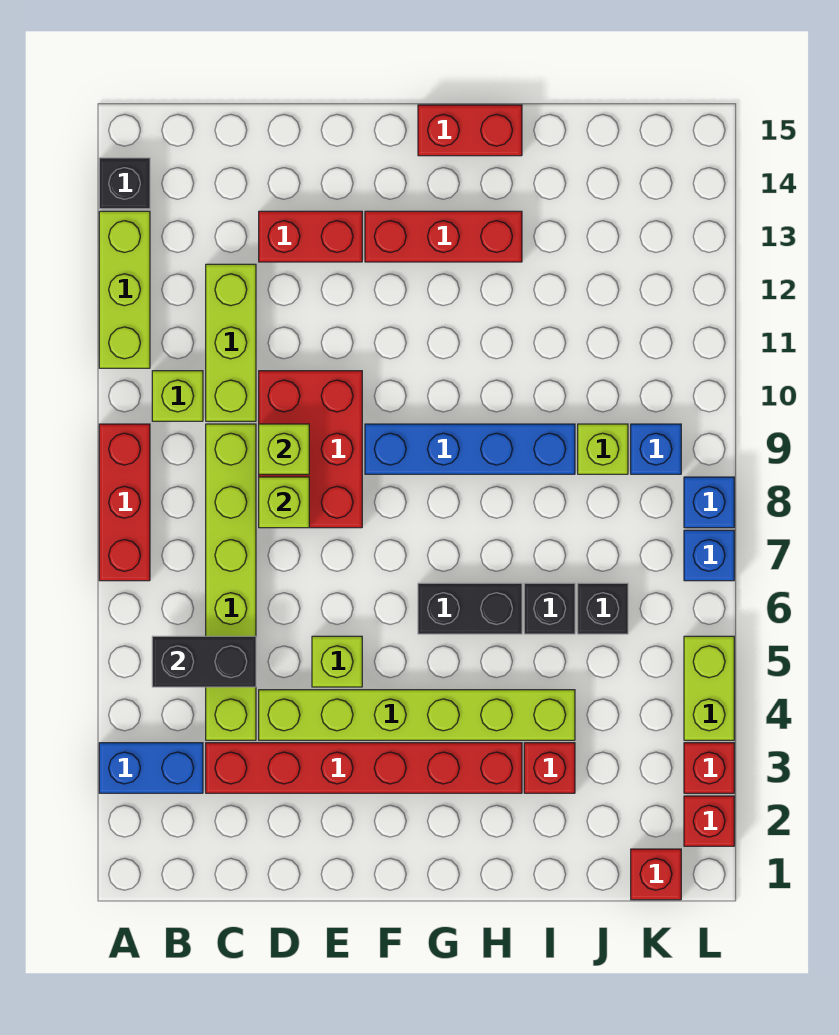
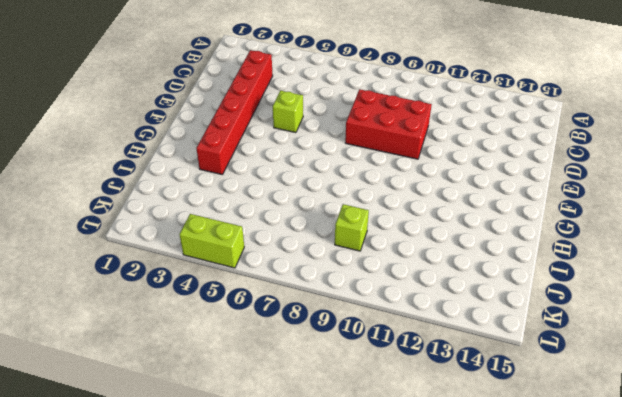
none -> blue 1x2 brick [99,743,203,793]
none -> red 1x3 brick [99,424,150,581]
none -> lime 1x3 brick [99,211,150,368]
none -> black 1x1 brick [99,158,150,209]

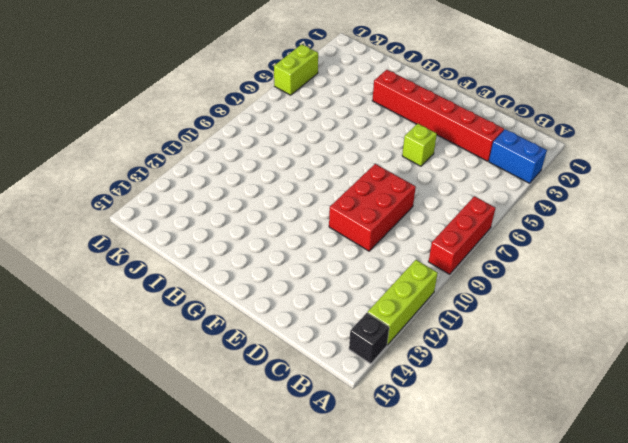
none -> lime 1x1 brick [152,371,203,421]
none -> lime 1x6 brick [206,424,256,740]
none -> lime 1x3 brick [206,264,256,421]
none -> lime 1x6 brick [259,690,575,740]

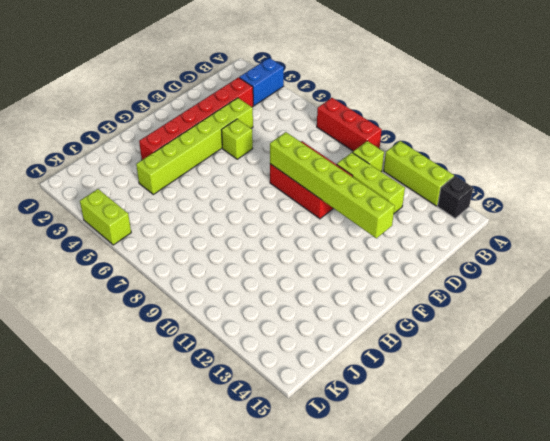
lime 1x6 brick [270,132,395,238] -> lime 1x6 brick moved to [206,424,256,740]
none -> red 1x2 brick [259,211,362,262]
none -> blue 1x4 brick [365,424,575,474]
none -> red 1x3 brick [365,211,522,262]
none -> black 1x2 brick [418,583,522,634]

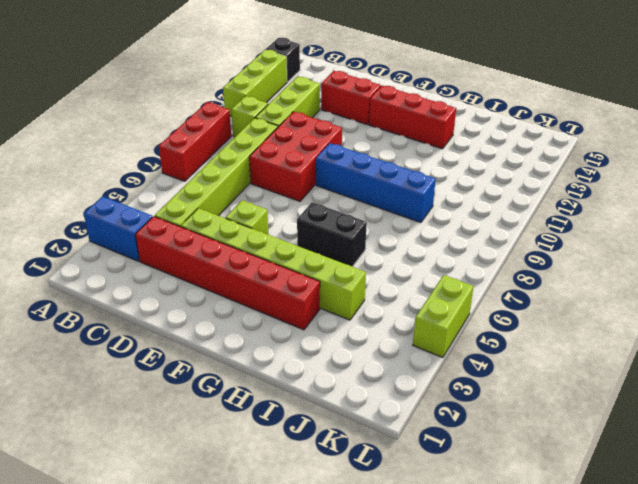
none -> red 1x2 brick [418,105,522,156]
none -> red 1x1 brick [524,743,575,793]
none -> black 1x1 brick [524,583,575,634]
none -> black 1x1 brick [578,583,628,634]

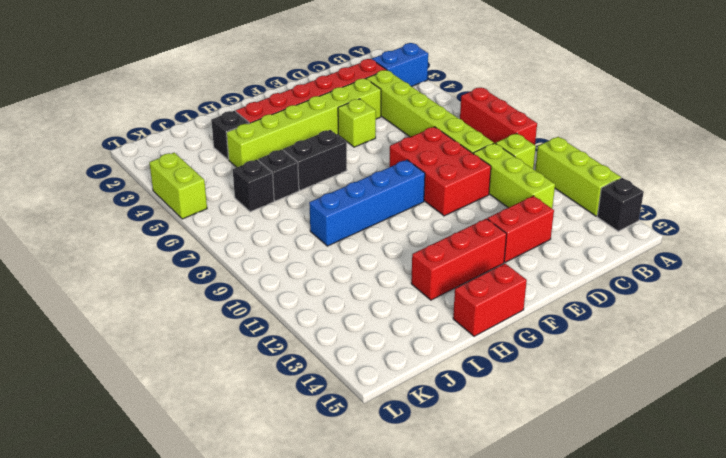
black 1x1 brick [211,111,249,160] -> red 1x1 brick [524,743,575,793]
none -> lime 1x1 brick [578,424,628,474]
none -> red 1x1 brick [631,849,681,900]
none -> blue 1x1 brick [631,424,681,474]
none -> red 1x1 brick [684,796,734,846]

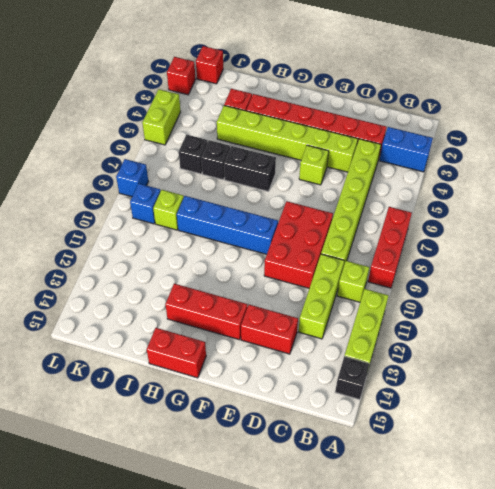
none -> red 1x1 brick [684,743,734,793]
none -> blue 1x1 brick [684,530,734,581]
none -> black 1x2 brick [152,636,256,687]
none -> lime 1x1 brick [259,477,309,528]

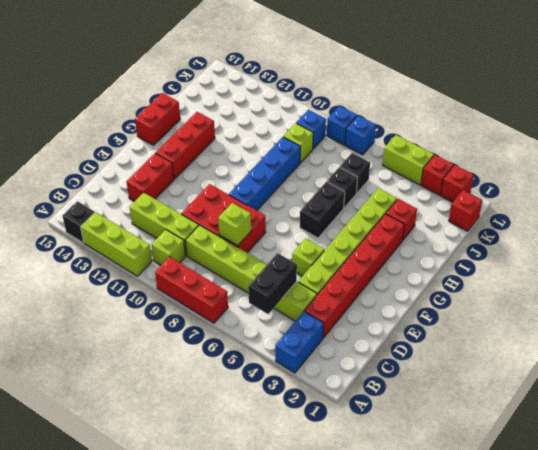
none -> lime 1x1 brick [259,424,309,474]

